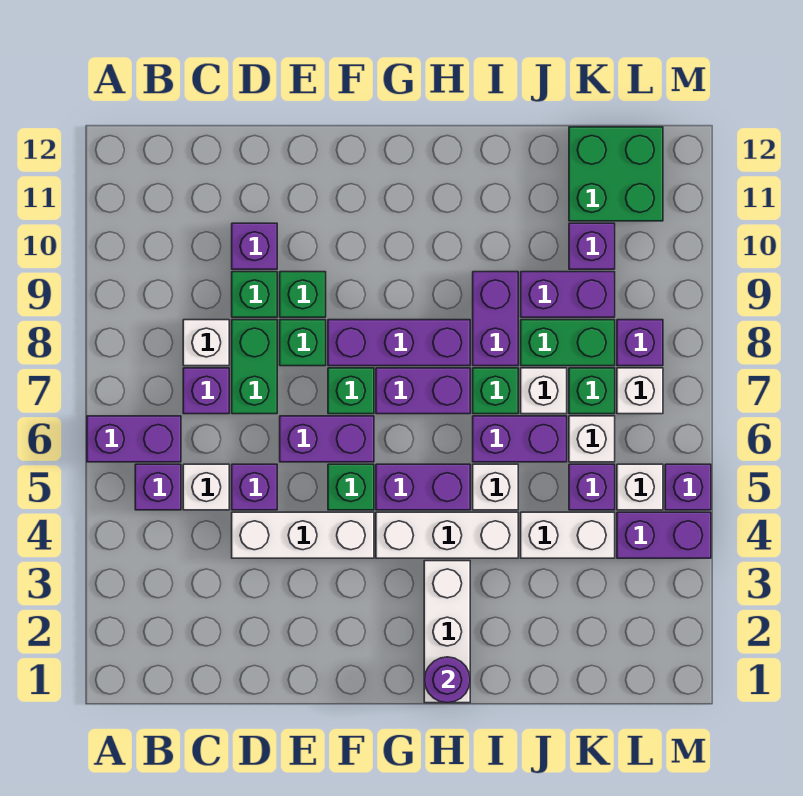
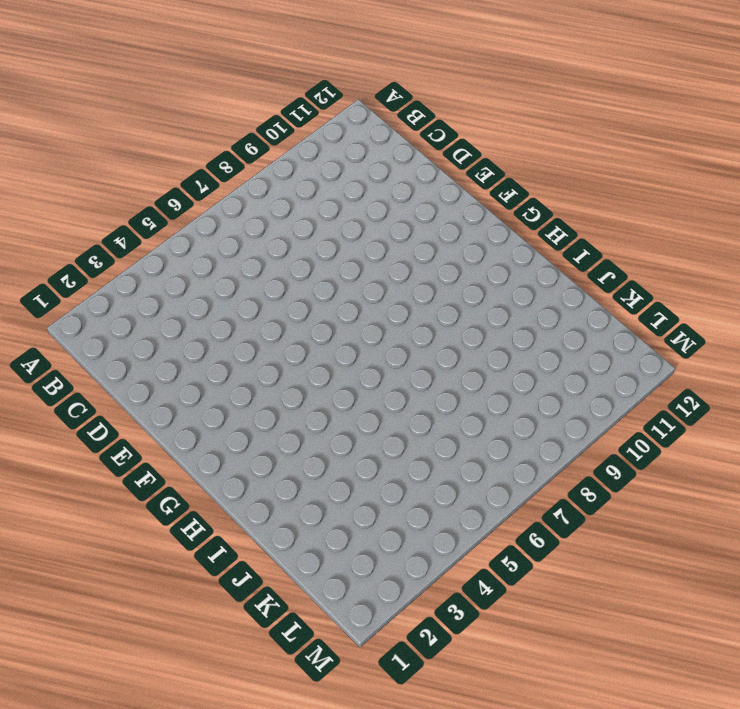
none -> purple 1x2 brick [87,416,181,462]
none -> purple 1x1 brick [135,464,181,510]
none -> white 1x1 brick [183,464,229,510]
none -> purple 1x1 brick [183,368,229,414]

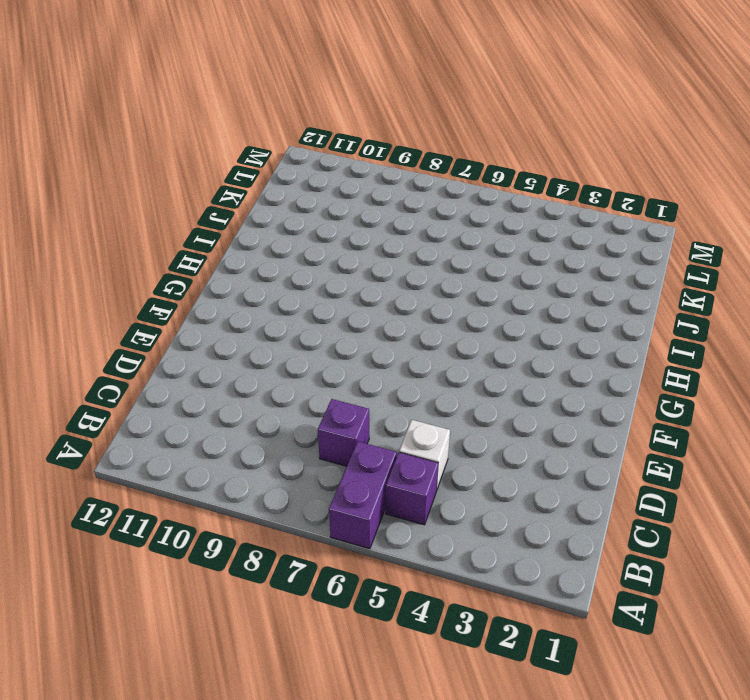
none -> white 1x1 brick [183,320,229,366]
none -> white 1x3 brick [232,512,374,558]
none -> purple 1x1 brick [232,464,277,510]
none -> green 1x2 brick [232,320,277,414]

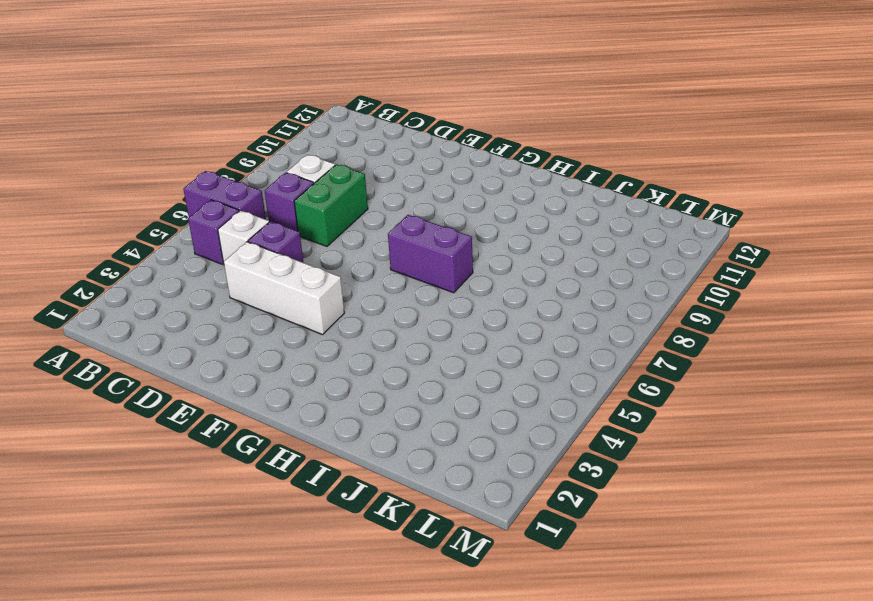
none -> green 1x1 brick [232,272,277,317]
none -> purple 1x1 brick [232,223,277,269]
none -> purple 1x2 brick [280,416,374,462]
none -> green 1x1 brick [280,320,326,366]

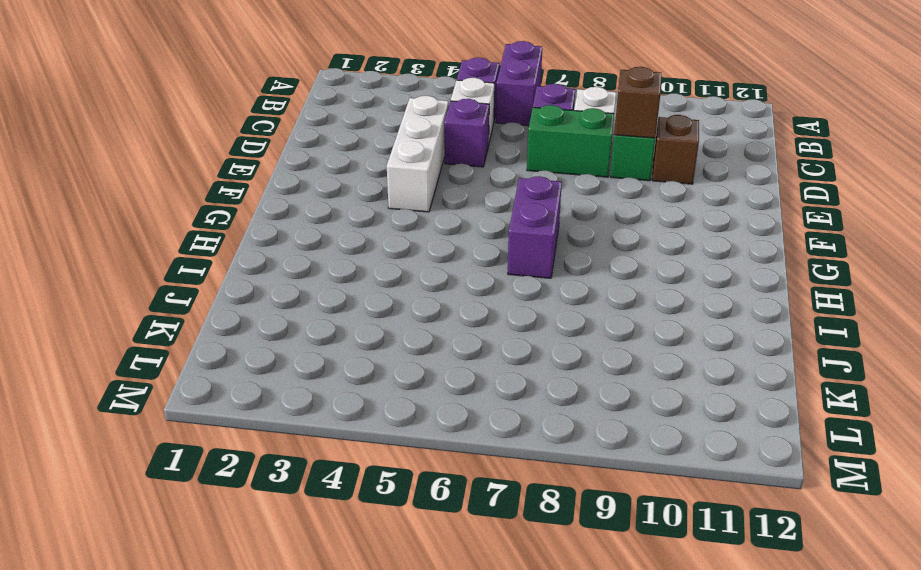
brown 1x1 brick [614,67,661,138] -> none
brown 1x1 brick [652,115,699,184] -> purple 1x1 brick [232,223,277,269]
none -> purple 1x2 brick [280,416,374,462]
none -> green 1x1 brick [280,320,326,366]
none -> green 1x1 brick [280,272,326,317]
none -> green 1x1 brick [328,464,374,510]

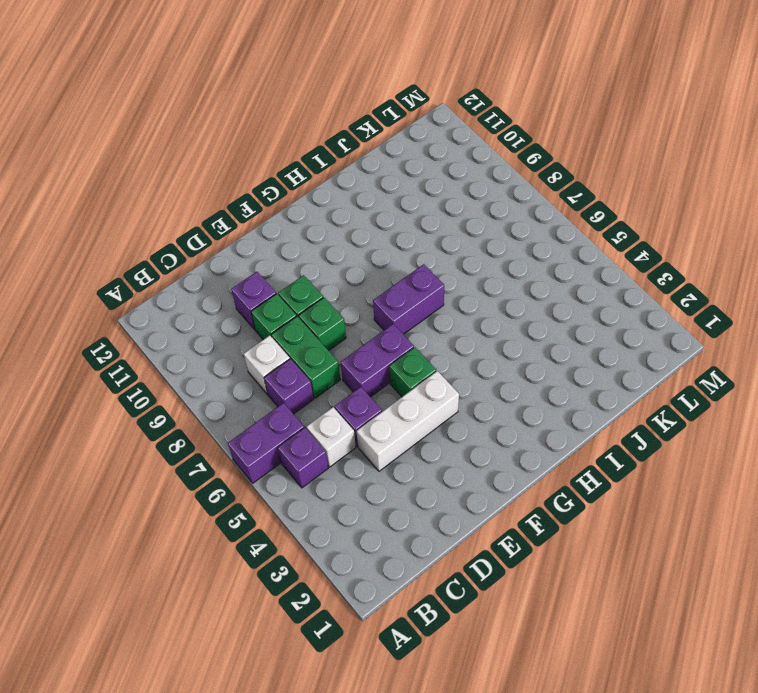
none -> green 1x1 brick [328,368,374,414]
none -> purple 1x3 brick [328,320,470,366]
none -> white 1x3 brick [376,512,518,558]
none -> purple 1x2 brick [376,464,470,510]

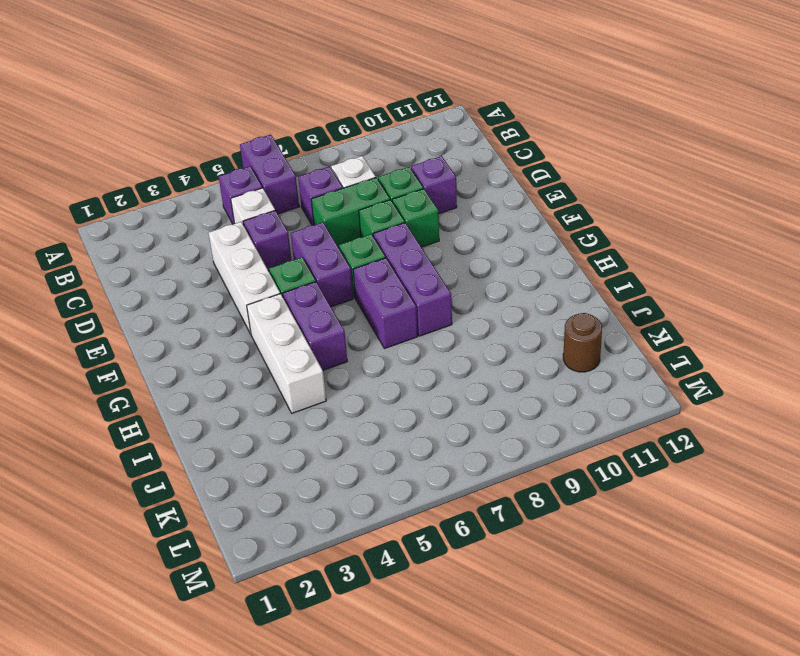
brown 1x1 round brick [563,313,602,372] -> green 2x2 brick [569,127,663,221]
none -> white 1x3 brick [424,561,470,703]
none -> white 1x1 brick [473,464,518,510]
none -> purple 1x2 brick [473,416,567,462]
none -> green 1x1 brick [473,368,518,414]

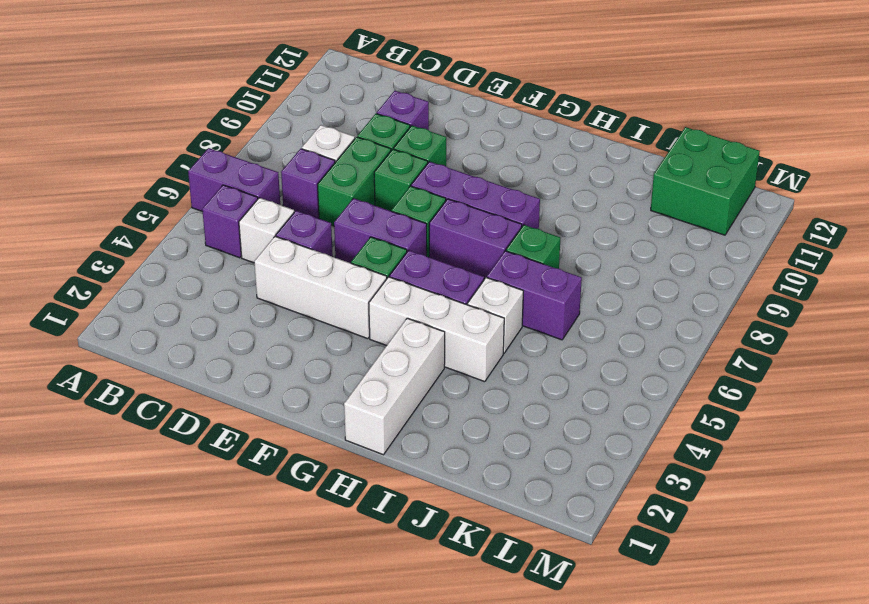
none -> purple 1x2 brick [473,272,518,366]
none -> white 1x2 brick [521,512,615,558]
none -> white 1x1 brick [521,368,567,414]
none -> green 1x2 brick [521,320,615,366]

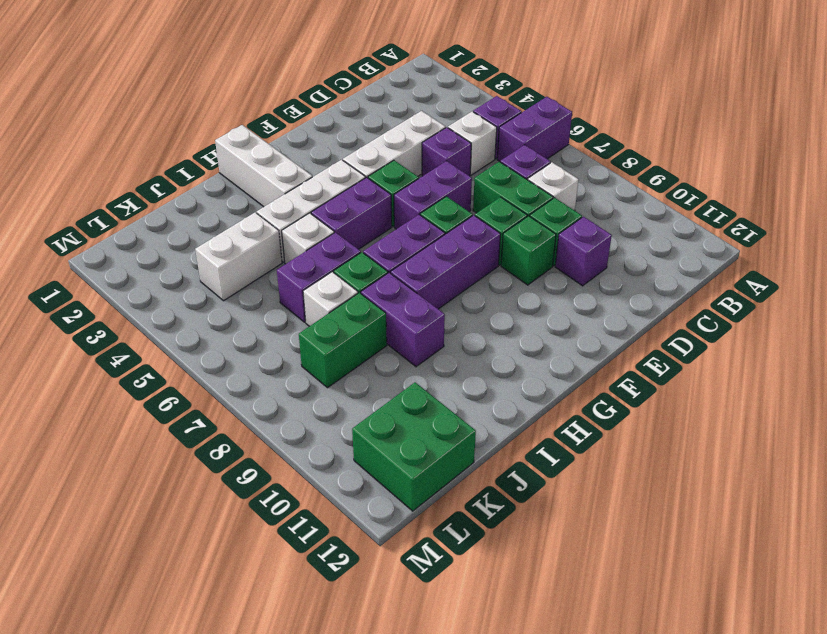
none -> purple 1x2 brick [521,272,615,317]
none -> purple 1x1 brick [569,464,615,510]
none -> white 1x1 brick [569,416,615,462]
none -> green 1x1 brick [569,368,615,414]

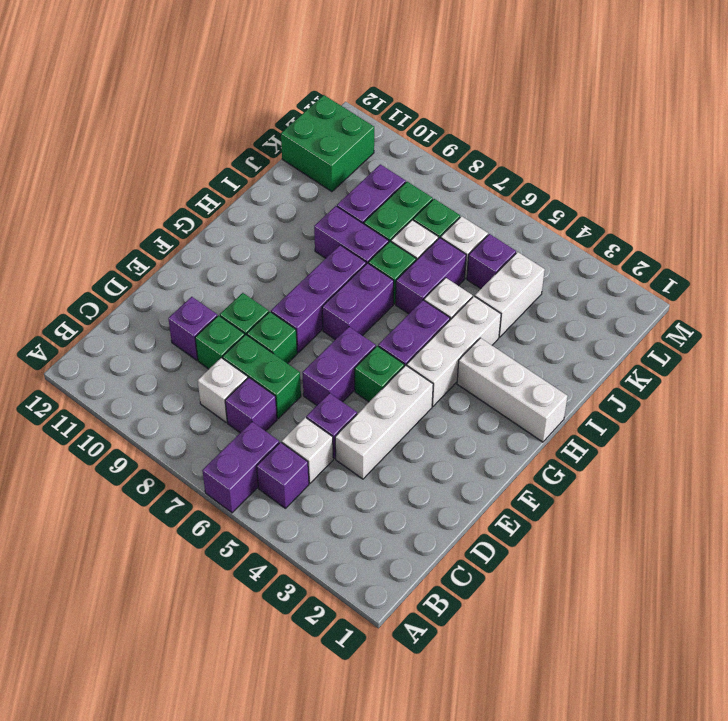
none -> green 1x1 brick [328,368,374,414]
none -> purple 1x1 brick [569,223,615,269]
none -> purple 1x2 brick [617,512,711,558]
none -> white 1x1 brick [617,464,663,510]

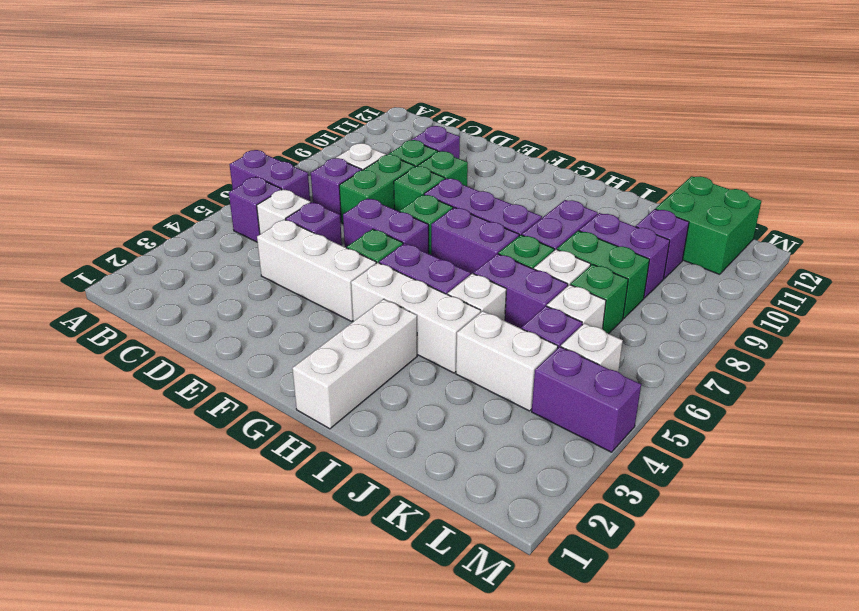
none -> white 1x1 brick [617,368,663,414]
none -> purple 1x1 brick [617,320,663,366]
none -> purple 1x1 brick [665,464,711,510]
none -> purple 1x1 round brick [424,657,470,703]

